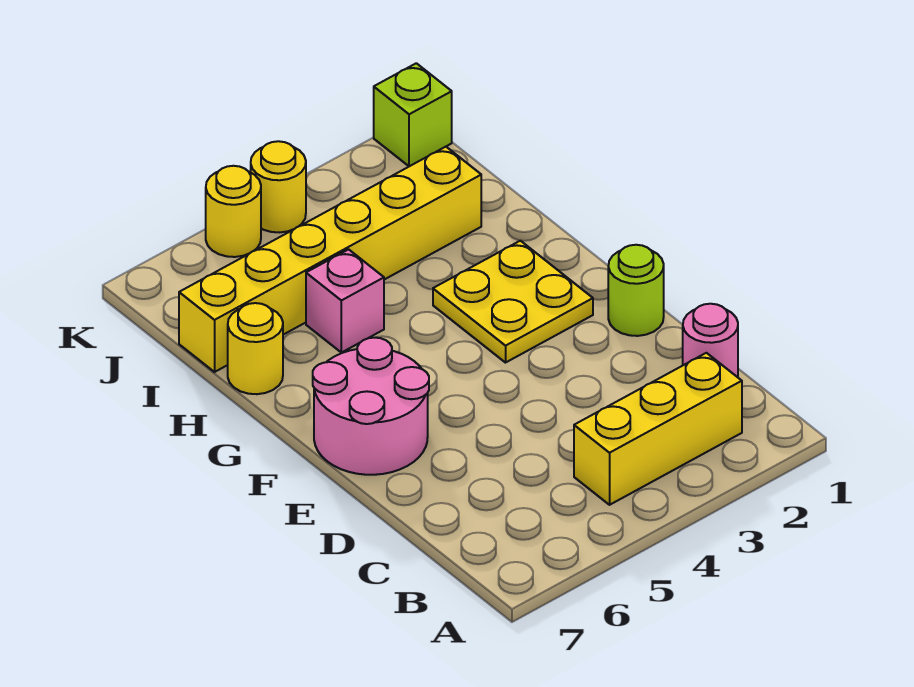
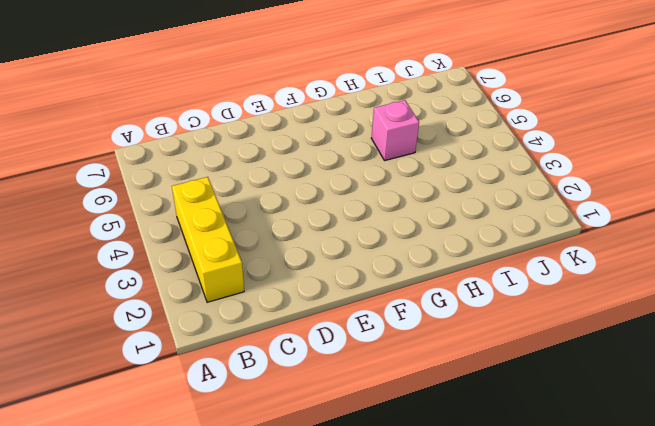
none -> pink 1x1 round brick [683,304,738,377]
none -> lime 1x1 round brick [608,245,664,336]

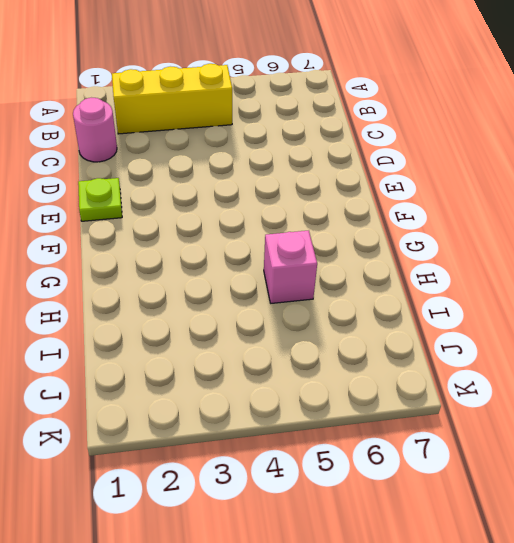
lime 1x1 plate [78,178,122,221] -> lime 1x1 round brick [608,245,664,336]
none -> pink 2x2 round brick [313,338,429,475]
none -> yellow 2x2 plate [433,241,593,363]

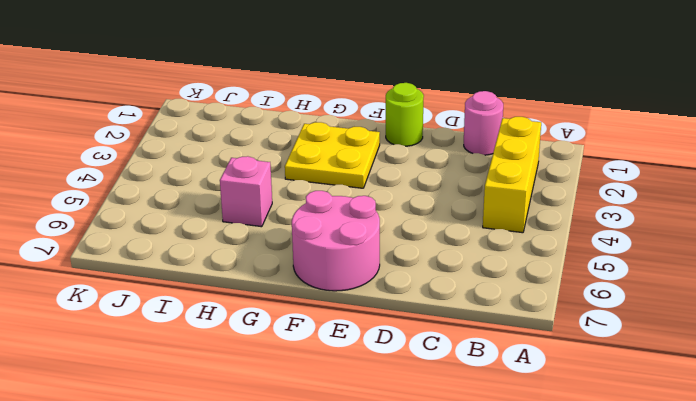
none -> yellow 1x1 round brick [228,303,283,394]
none -> yellow 1x6 brick [179,147,481,372]

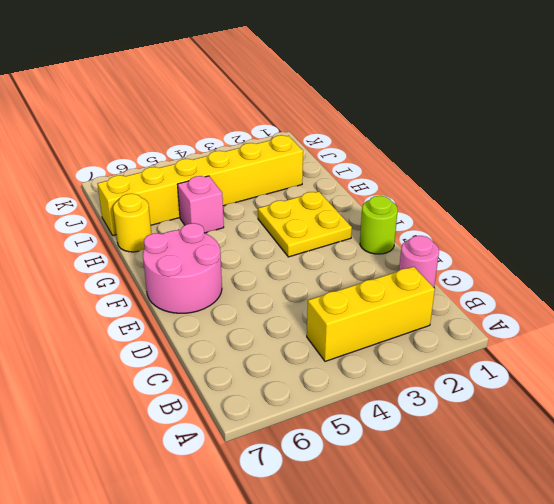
none -> lime 1x1 brick [374,63,452,166]
none -> yellow 1x1 round brick [251,141,306,232]

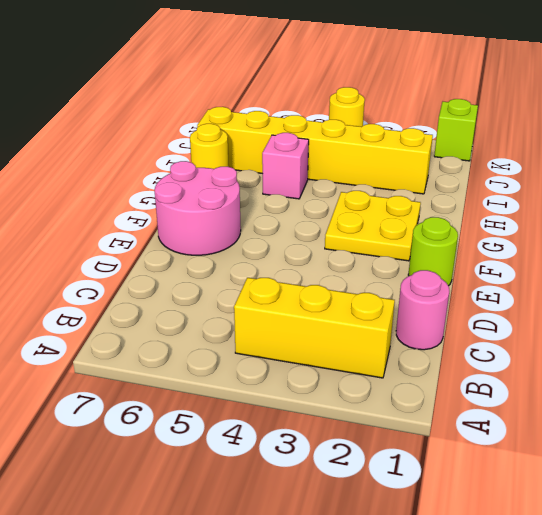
none -> yellow 1x1 round brick [206,166,261,257]

